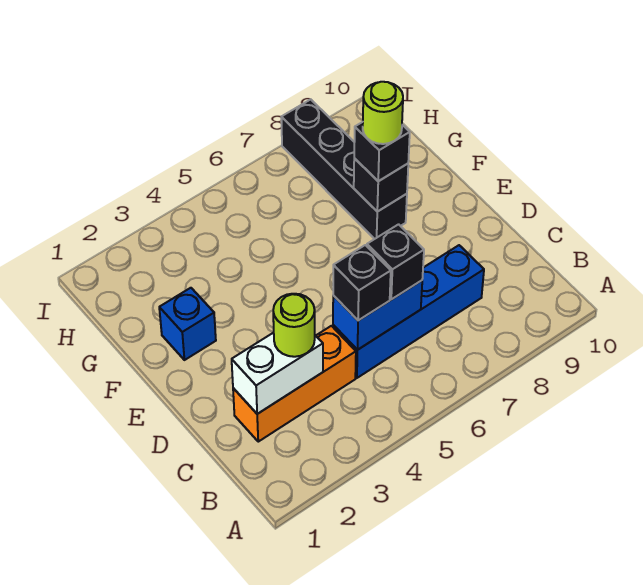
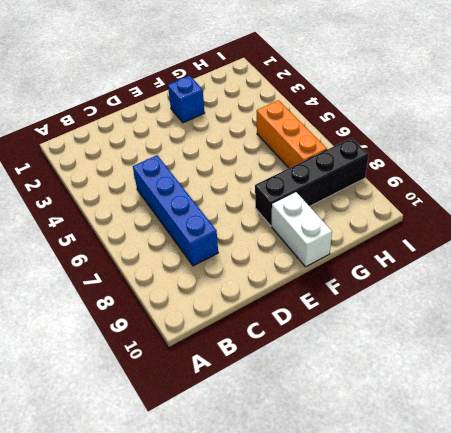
white 1x2 brick [272,192,332,267] -> white 1x2 brick moved to [232,333,323,414]
orange 1x3 brick [257,100,327,168] -> orange 1x3 brick moved to [233,326,356,442]
none -> blue 1x2 brick [333,281,422,350]
none -> black 1x1 brick [354,158,408,212]
none -> lime 1x1 round brick [273,294,315,357]

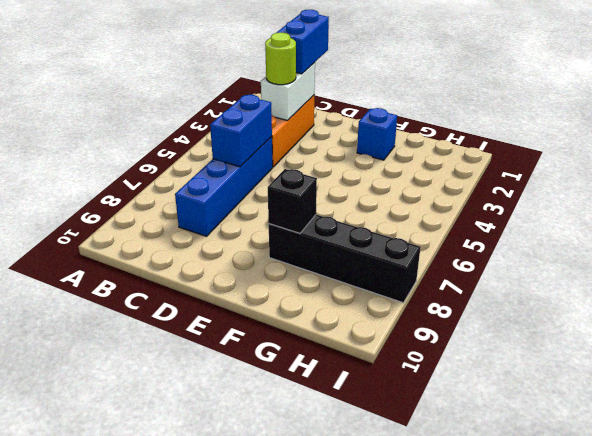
blue 1x2 brick [277,10,329,74] -> none
none -> black 1x1 brick [333,245,391,321]
none -> black 1x1 brick [367,224,424,299]
none -> black 1x1 brick [354,122,410,181]

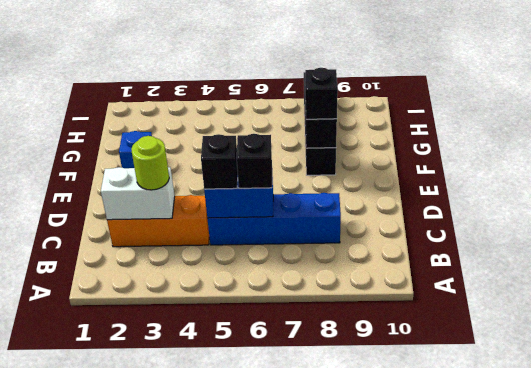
none -> lime 1x1 round brick [363,82,403,144]

